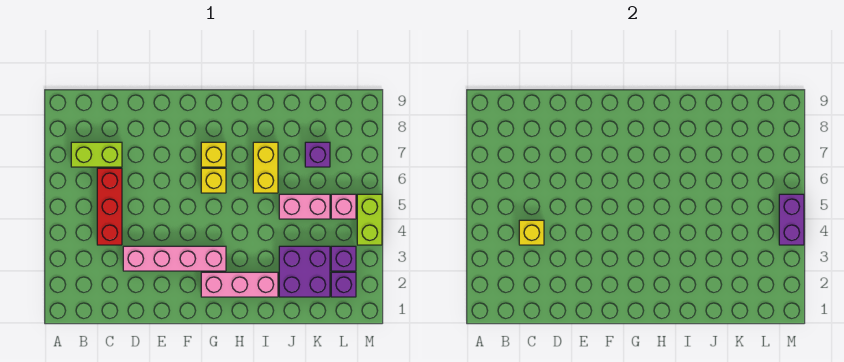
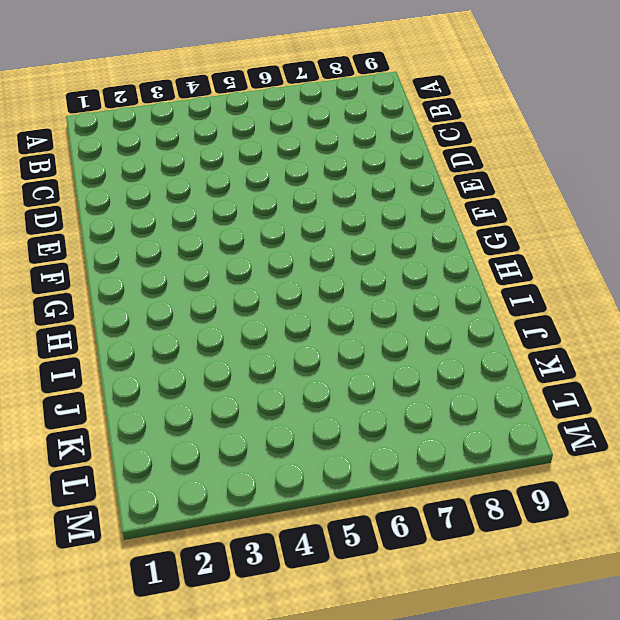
none -> lime 1x2 brick [71,142,122,167]
none -> red 1x3 brick [97,168,122,245]
none -> pink 1x4 brick [123,246,226,271]

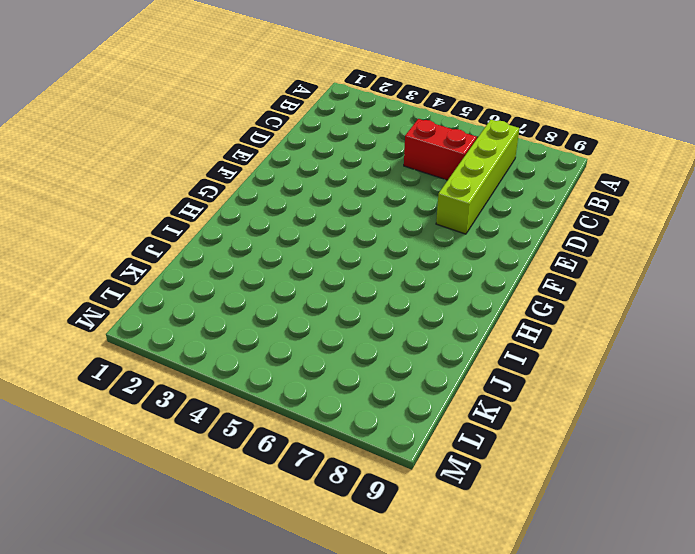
lime 1x4 brick [436,120,519,234] -> lime 1x2 brick [71,142,122,167]
red 1x2 brick [404,119,477,180] -> red 1x3 brick [97,168,122,245]
none -> pink 1x4 brick [123,246,226,271]
none -> pink 1x3 brick [201,272,278,297]
none -> yellow 1x1 brick [201,168,226,193]

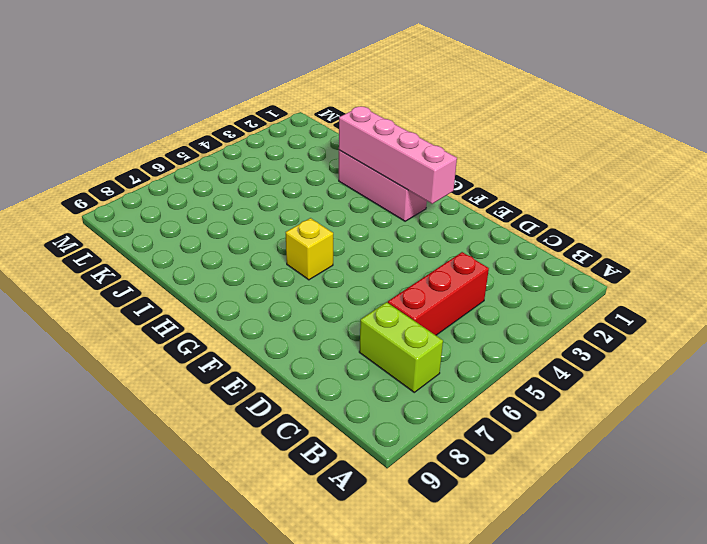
pink 1x4 brick [339,107,457,204] -> pink 1x4 brick moved to [123,246,226,271]
none -> yellow 1x1 brick [201,142,226,167]
none -> yellow 1x2 brick [253,142,278,193]
none -> purple 2x2 brick [279,246,330,297]

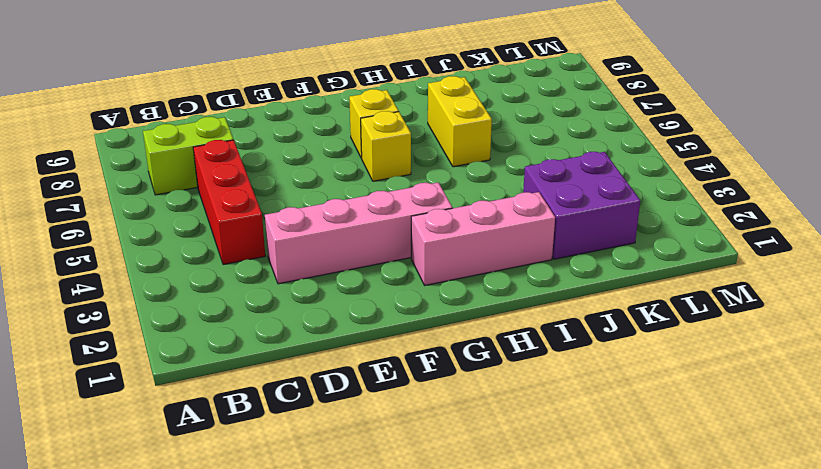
none -> pink 1x2 brick [279,194,330,219]
none -> purple 1x1 brick [305,142,330,167]
none -> purple 1x1 brick [331,272,356,297]

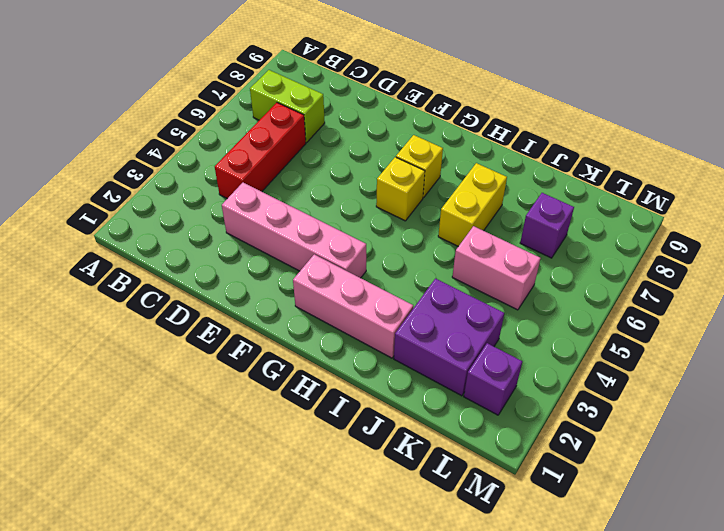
none -> purple 1x1 brick [331,246,356,271]
none -> pink 1x1 brick [331,194,356,219]
none -> lime 1x2 brick [357,194,382,245]

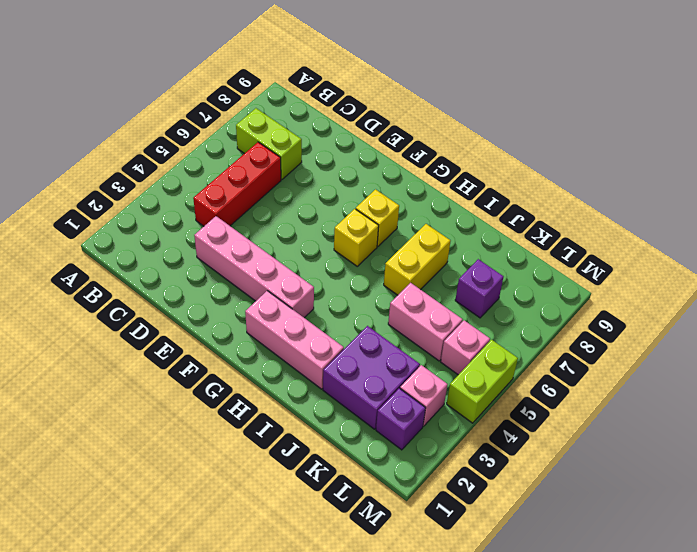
pink 1x1 brick [400,365,448,426] -> purple 1x1 brick [331,246,356,271]
none -> yellow 1x1 brick [519,220,544,245]
none -> purple 1x2 brick [779,194,804,245]

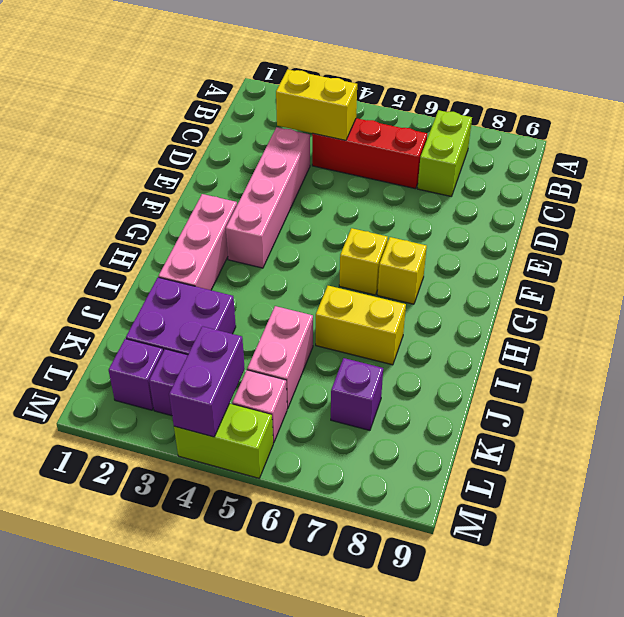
yellow 1x2 brick [276,69,357,140] -> yellow 1x1 brick [519,220,544,245]
purple 1x2 brick [169,326,245,437] -> purple 1x2 brick turned to [779,194,804,245]

